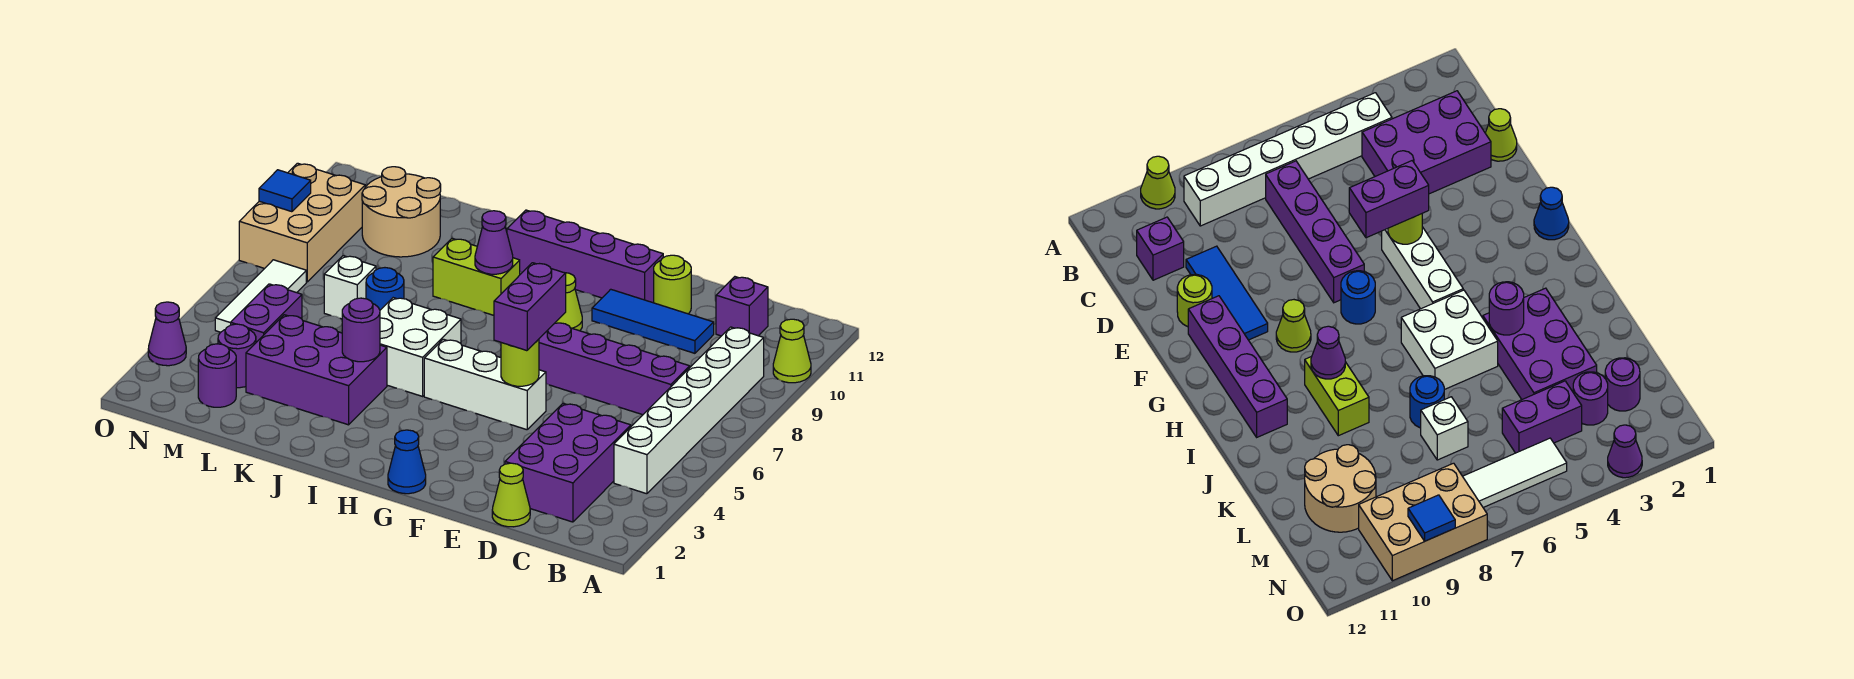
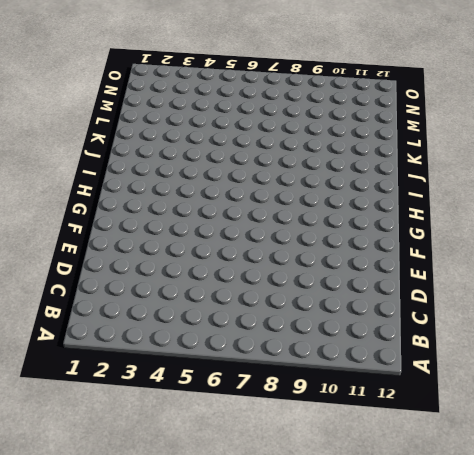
none -> lime 1x1 cone [773,319,811,383]
none -> white 1x6 brick [614,327,764,494]
none -> purple 2x3 brick [505,403,631,522]
none -> purple 1x4 brick [539,323,690,415]

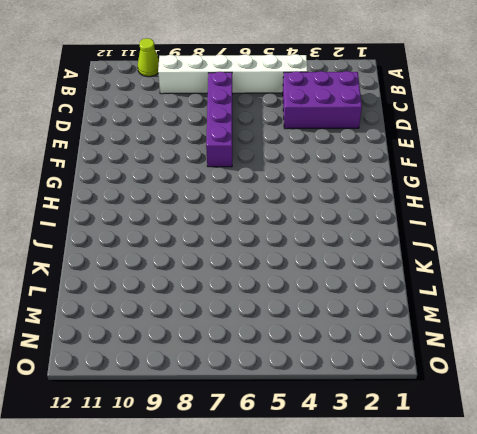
none -> purple 1x1 brick [716,277,768,336]
none -> lime 1x1 cone [492,463,530,527]
none -> blue 1x3 tile [592,289,714,353]
none -> lime 1x1 round brick [654,255,691,314]

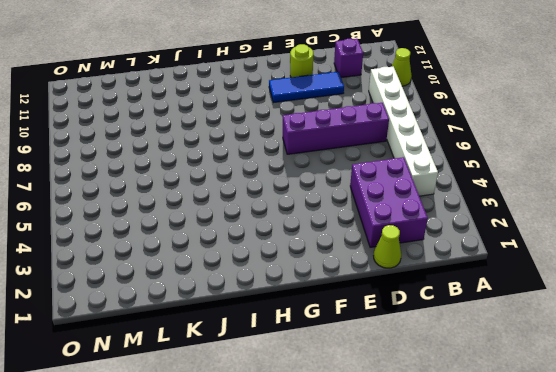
none -> white 1x3 brick [424,339,546,430]
none -> purple 1x4 brick [507,210,663,303]
none -> blue 1x1 cone [388,430,426,494]
none -> blue 1x1 round brick [1341,271,1375,324]

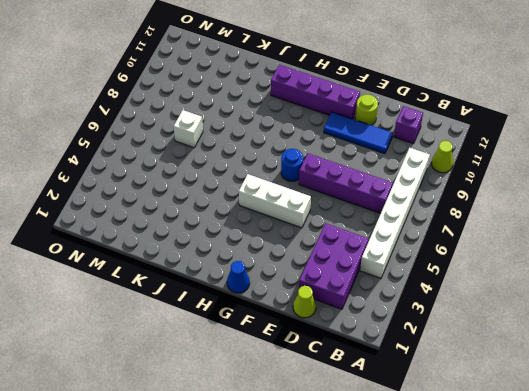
none -> lime 1x1 cone [555,273,582,331]
none -> white 2x2 brick [380,298,461,396]
none -> lime 1x2 brick [433,239,520,315]
none -> purple 2x3 brick [246,315,387,425]

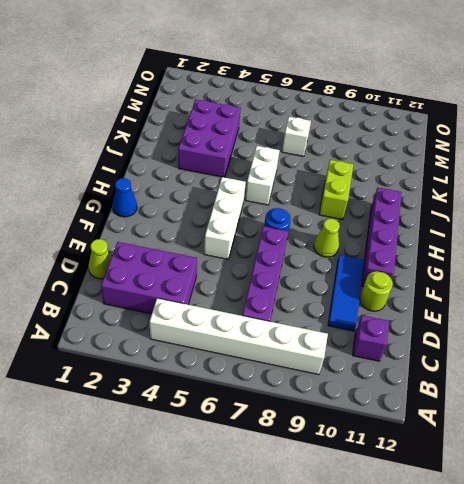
white 1x2 brick [245,146,280,205] -> white 2x2 brick [380,298,461,396]
none -> lime 1x1 cone [773,319,811,383]
none -> blue 1x1 round brick [366,268,404,310]
none -> tan 2x2 round brick [362,167,441,257]
none -> purple 1x1 round brick [198,344,236,407]

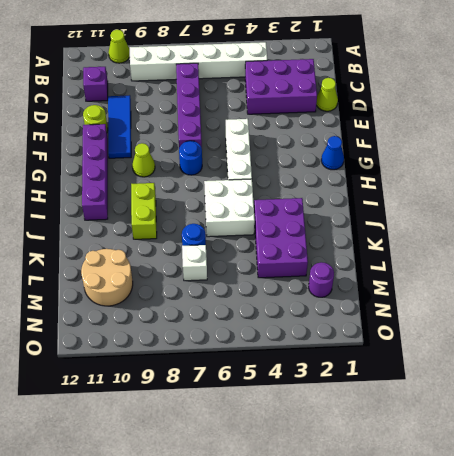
none -> purple 1x1 round brick [218,324,256,388]
none -> purple 1x2 brick [231,284,302,342]
none -> white 1x3 tile [215,260,306,332]
none -> tan 2x3 brick [239,163,365,282]

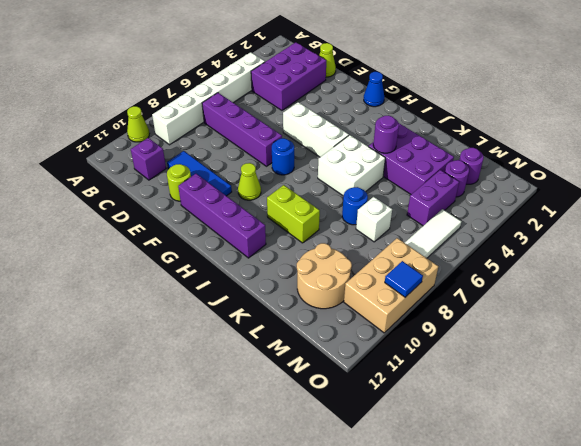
none -> purple 1x1 cone [148,302,186,366]
none -> lime 1x1 round brick [501,339,539,386]
none -> purple 1x1 cone [475,211,513,274]
none -> purple 1x2 brick [494,263,566,351]

